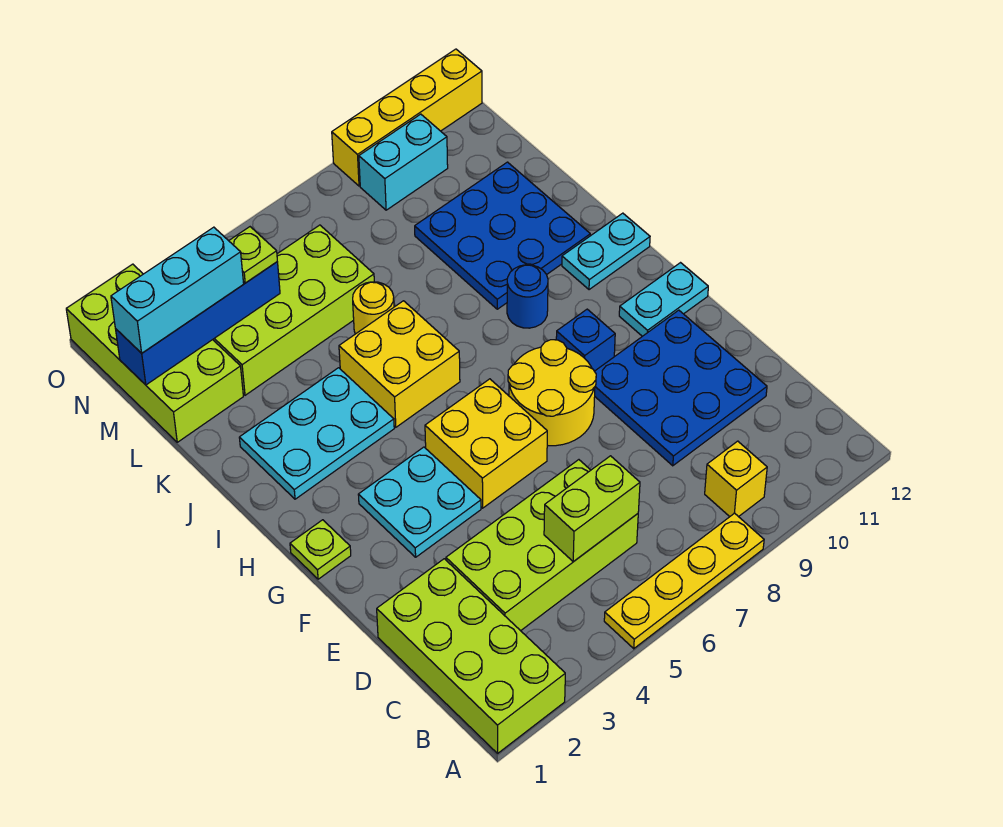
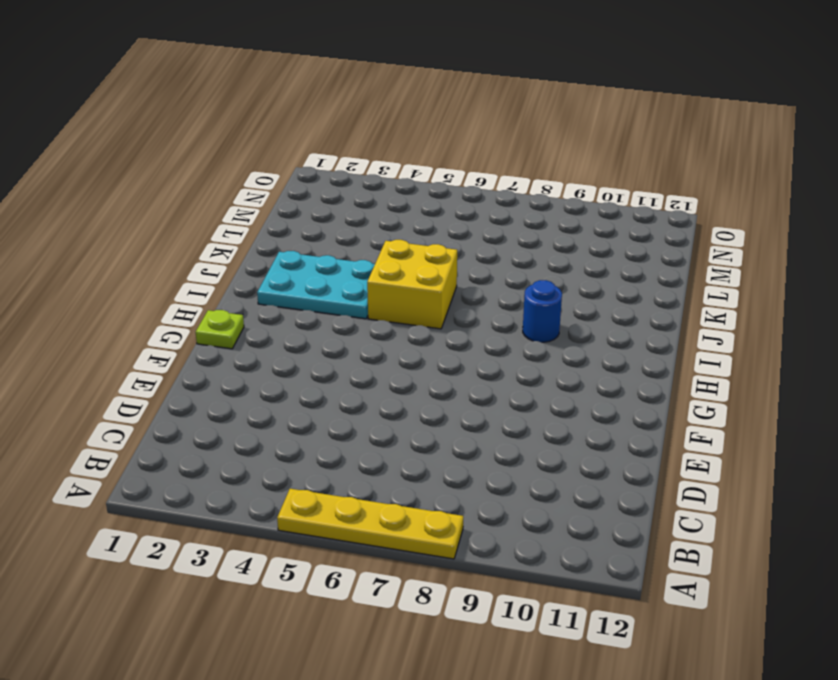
none -> lime 2x4 brick [377,559,565,753]
none -> yellow 1x1 brick [705,441,767,517]
none -> lime 2x4 brick [446,460,638,631]

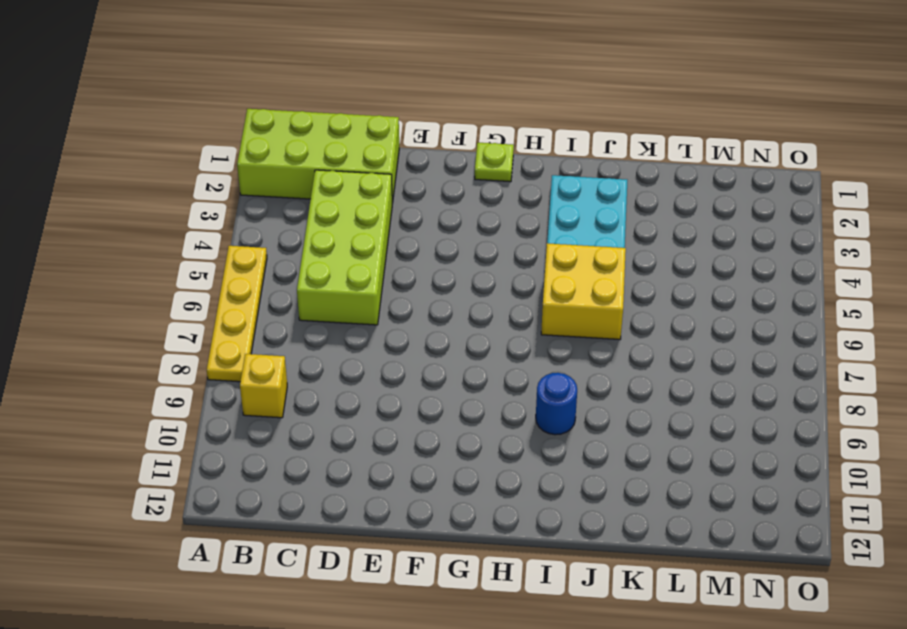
none -> blue 3x3 plate [595,310,767,466]
none -> cyan 2x2 plate [358,447,481,557]
none -> yellow 2x2 brick [425,379,547,508]

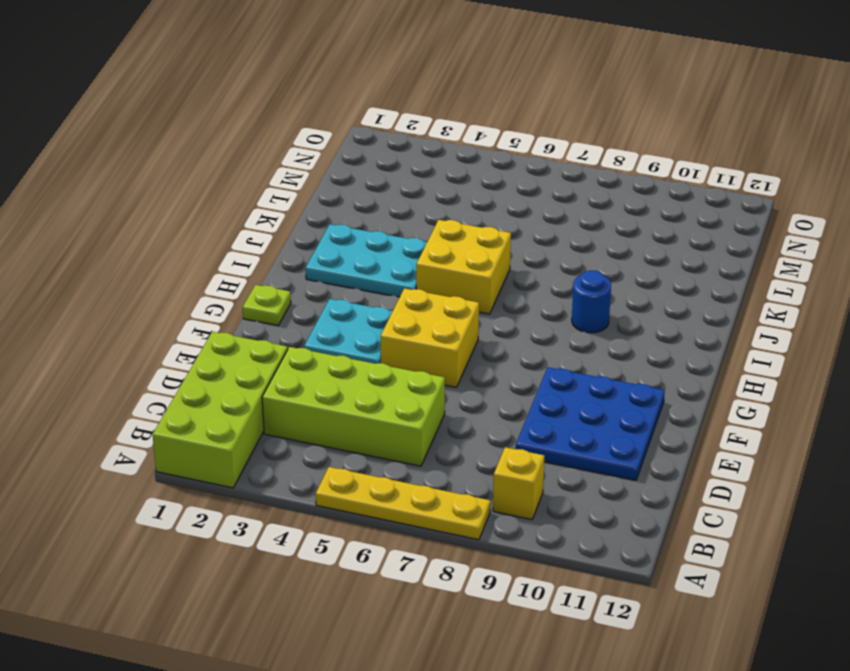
none -> yellow 2x2 round brick [508,340,596,446]
none -> blue 1x1 brick [556,309,615,371]
none -> cyan 1x2 plate [619,263,708,336]

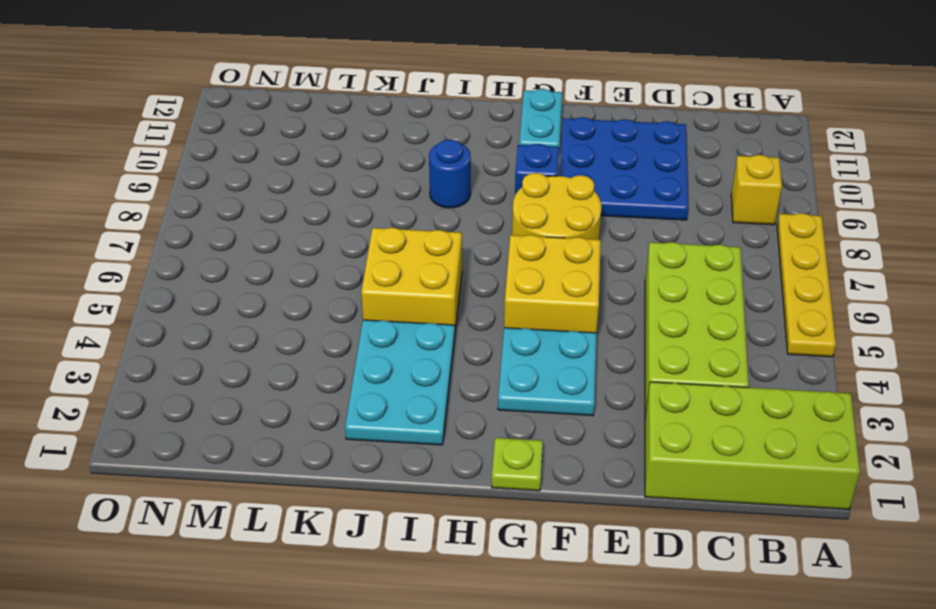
none -> cyan 1x2 plate [562,213,650,290]
none -> blue 3x3 plate [415,162,590,309]
none -> yellow 1x1 round brick [353,282,394,334]

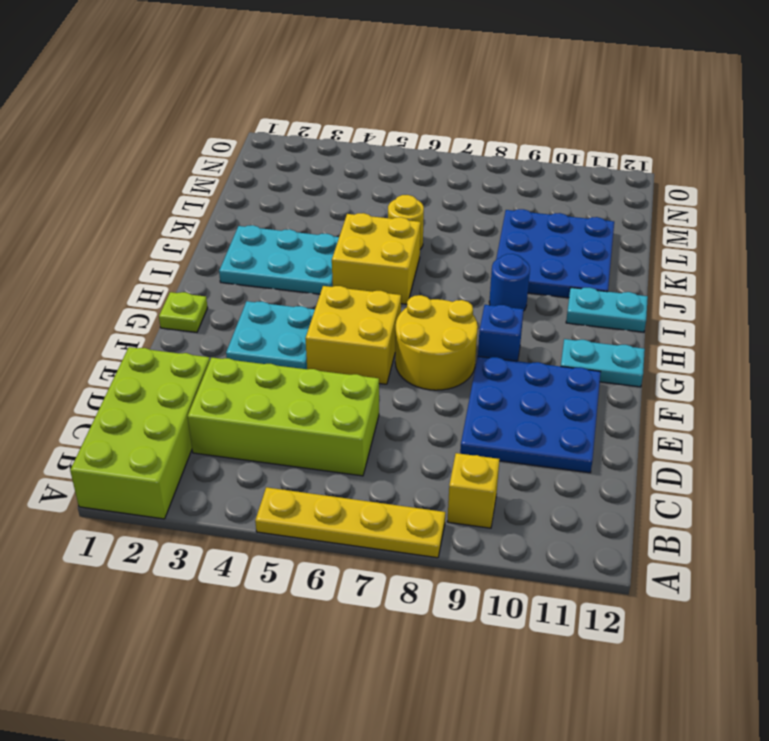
none -> lime 2x4 brick [66,264,243,442]
none -> lime 2x4 brick [213,225,374,395]
none -> cyan 1x2 brick [359,114,448,210]

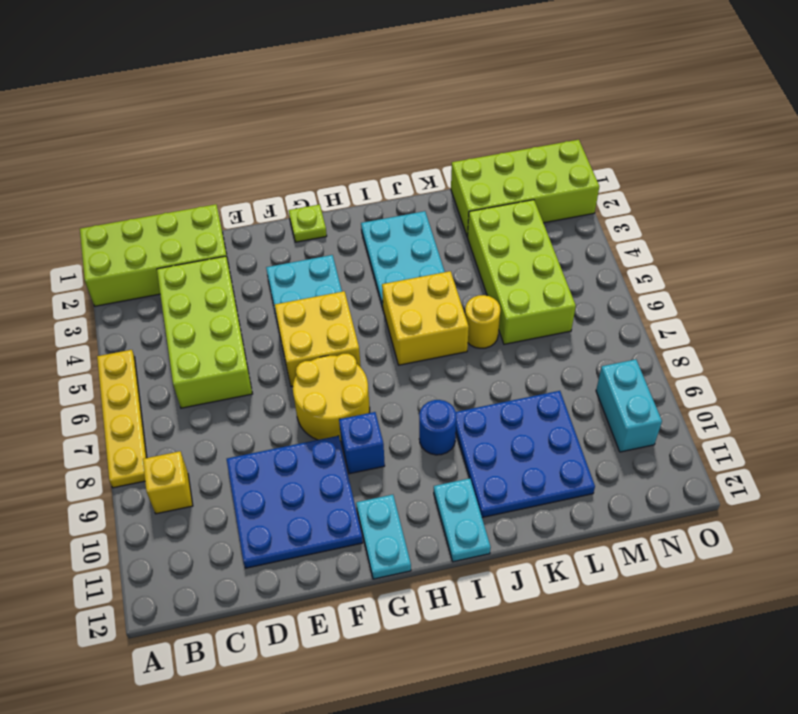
none -> yellow 1x4 brick [332,49,482,186]
none -> lime 1x2 brick [544,456,640,562]
none -> blue 1x4 brick [116,262,280,385]

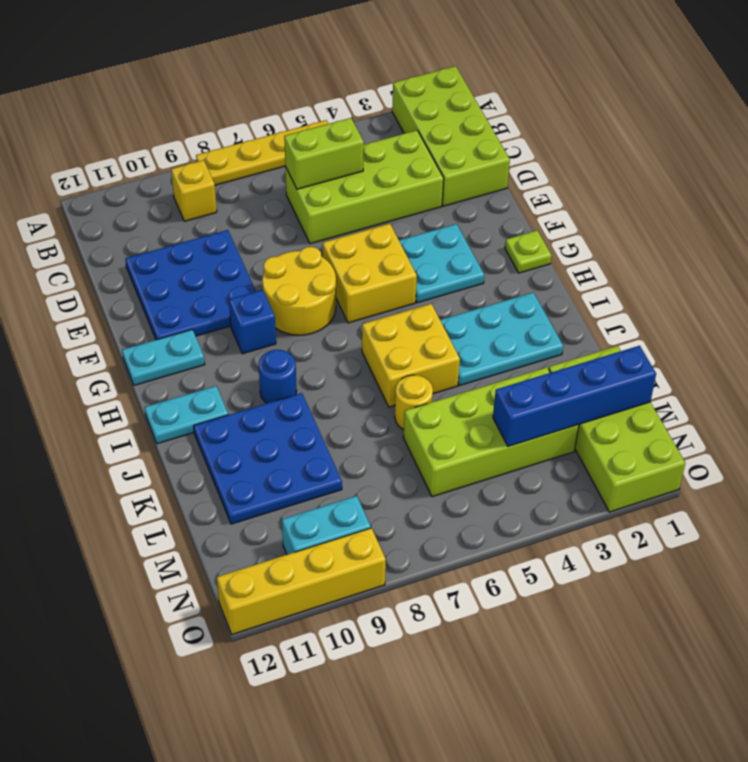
none -> cyan 1x3 brick [111,227,244,353]
none -> lime 1x1 plate [229,227,277,283]

